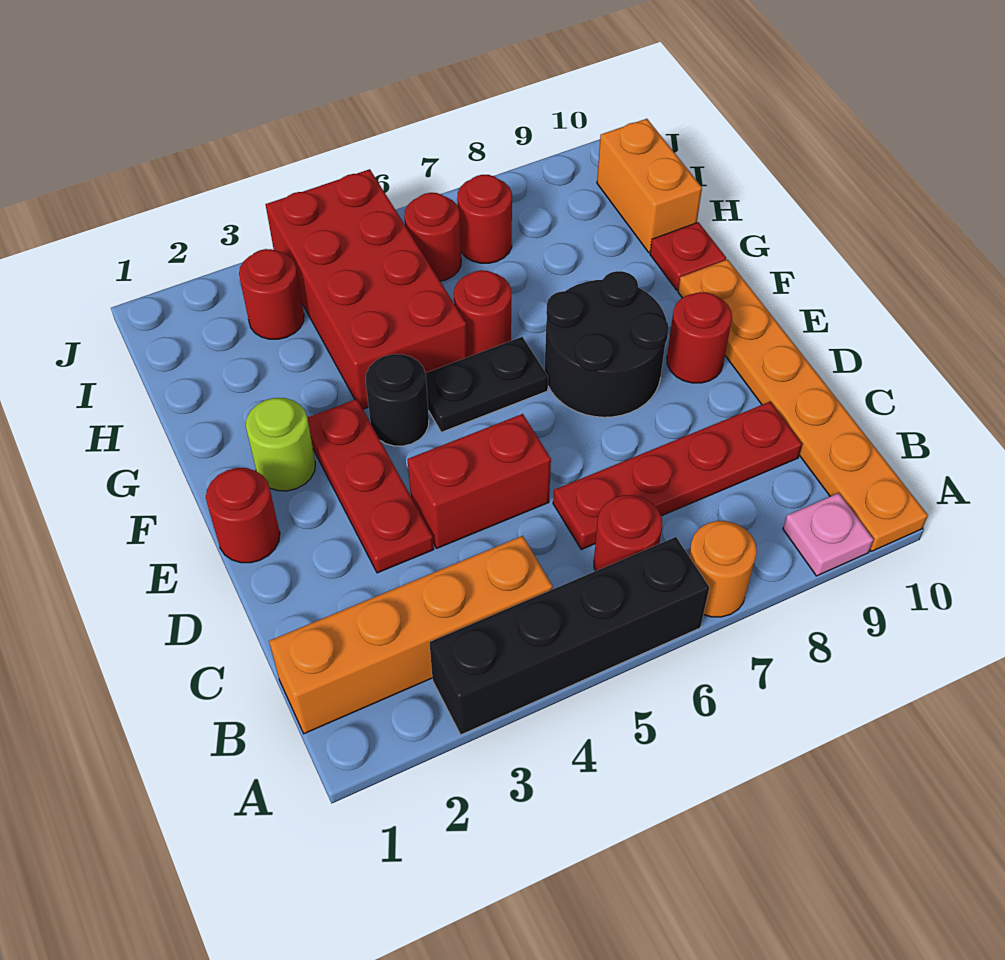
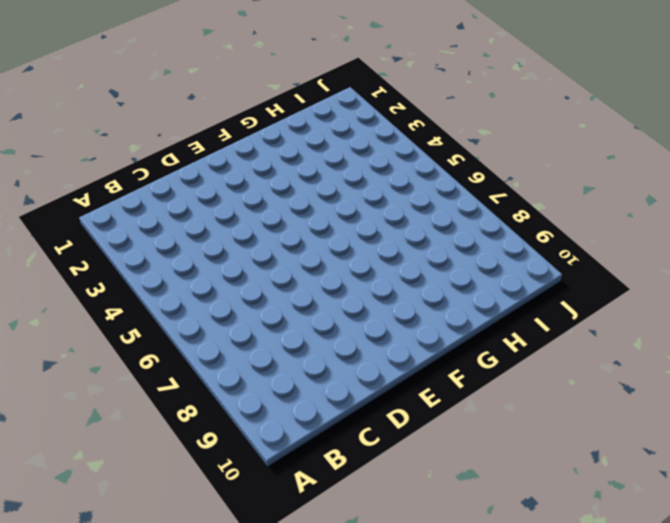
none -> black 1x4 brick [430,537,709,735]
none -> orange 1x1 round brick [689,521,757,617]
none -> pink 1x1 plate [783,493,874,576]

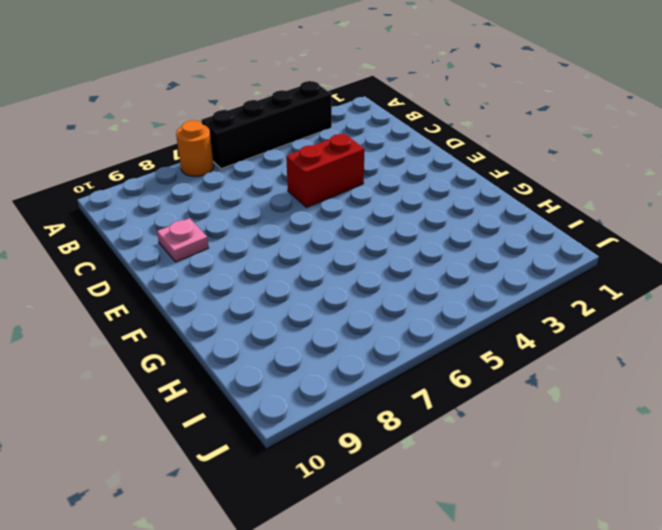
pink 1x1 plate [157,218,209,262] -> pink 1x1 plate moved to [783,493,874,576]
none -> orange 1x6 plate [678,259,928,551]
none -> orange 1x4 brick [269,536,553,734]
none -> red 1x1 round brick [594,495,662,571]

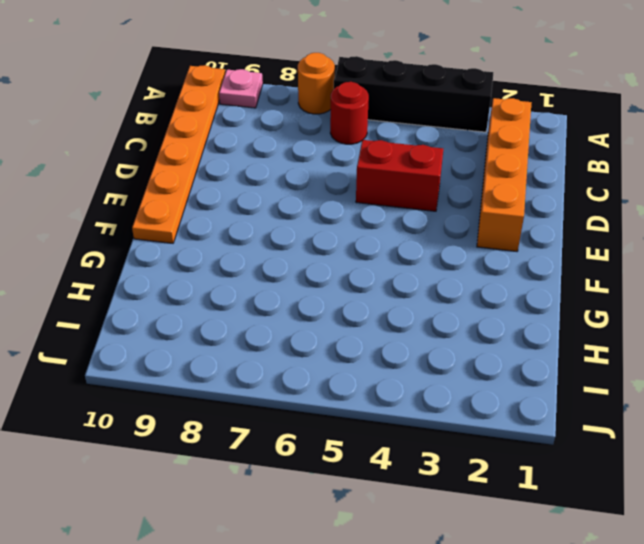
orange 1x4 brick [477,98,532,251] -> orange 1x4 brick turned to [269,536,553,734]
none -> red 1x4 plate [553,402,802,549]
none -> red 1x3 plate [307,399,434,573]
none -> red 1x1 round brick [206,468,280,563]

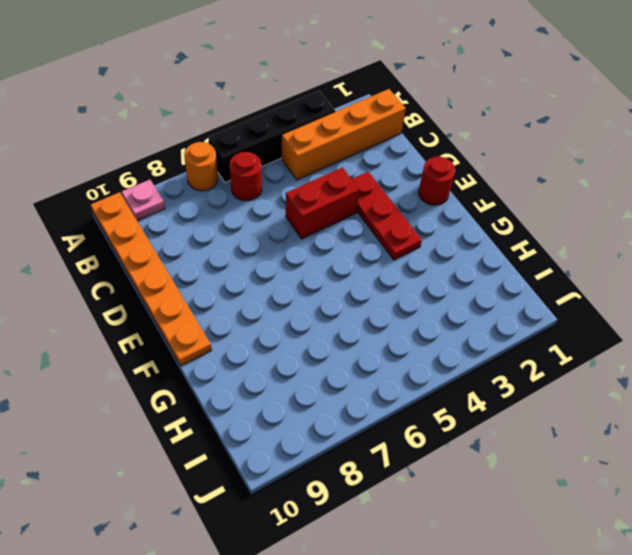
none -> red 1x4 plate [553,402,802,549]
none -> black 2x2 round brick [545,271,669,417]
none -> red 1x1 round brick [667,292,732,383]

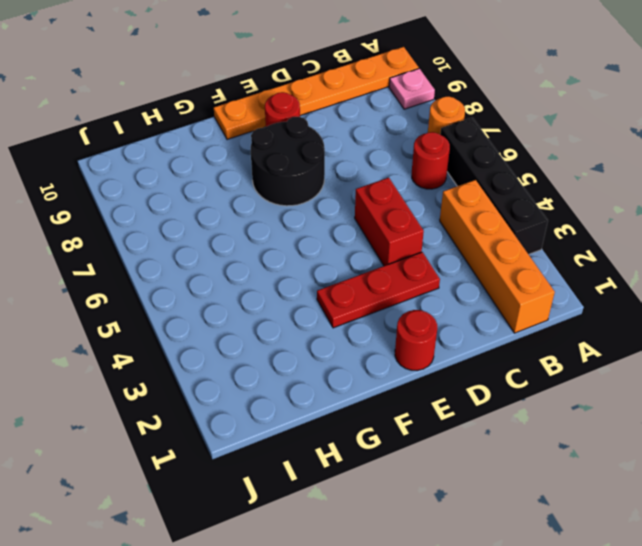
none -> red 1x4 plate [553,402,802,549]
none -> lime 1x1 round brick [246,398,315,491]
none -> black 1x1 round brick [365,354,429,446]

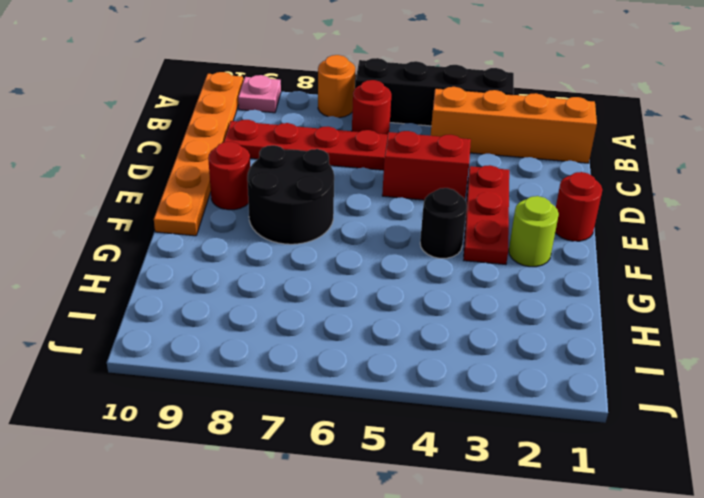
none -> black 1x2 plate [426,337,548,432]
none -> red 2x4 brick [265,169,467,409]
none -> red 1x1 round brick [454,270,511,357]

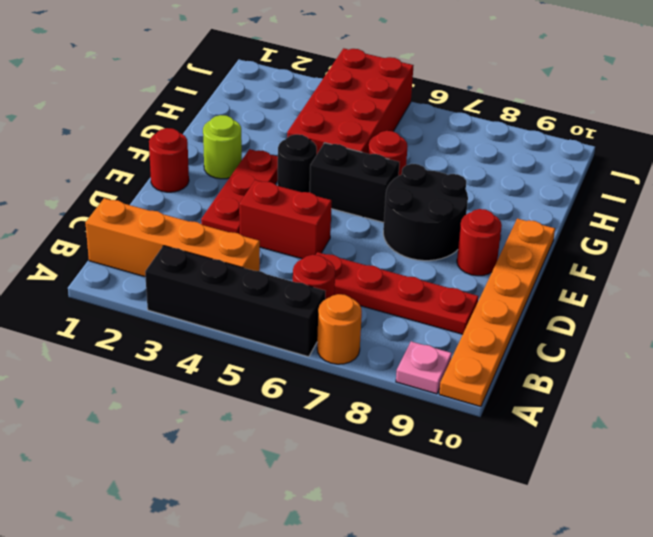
black 1x2 brick [310,143,399,223] -> black 1x2 plate [426,337,548,432]
none -> red 1x1 plate [650,222,726,290]
none -> orange 1x2 brick [597,119,702,253]
none -> red 1x1 round brick [239,249,304,339]

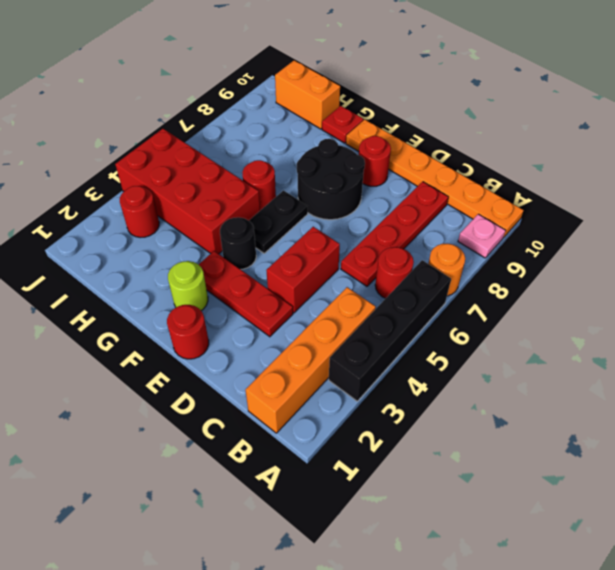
none -> red 1x1 round brick [404,193,461,281]
none -> red 1x1 round brick [457,175,512,263]

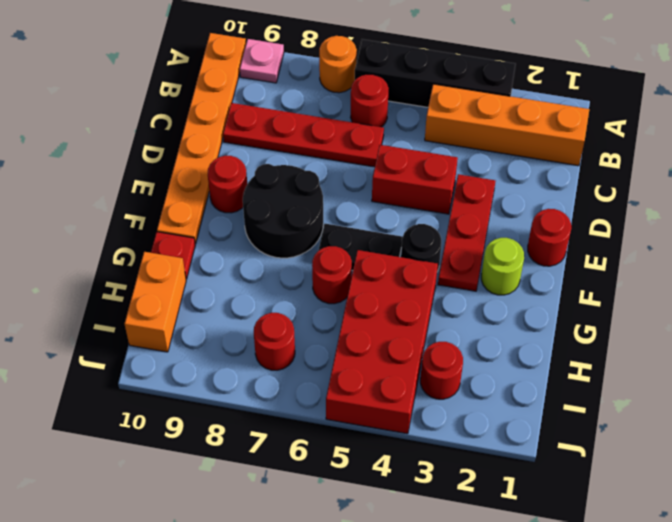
none -> red 1x1 round brick [404,193,461,281]

